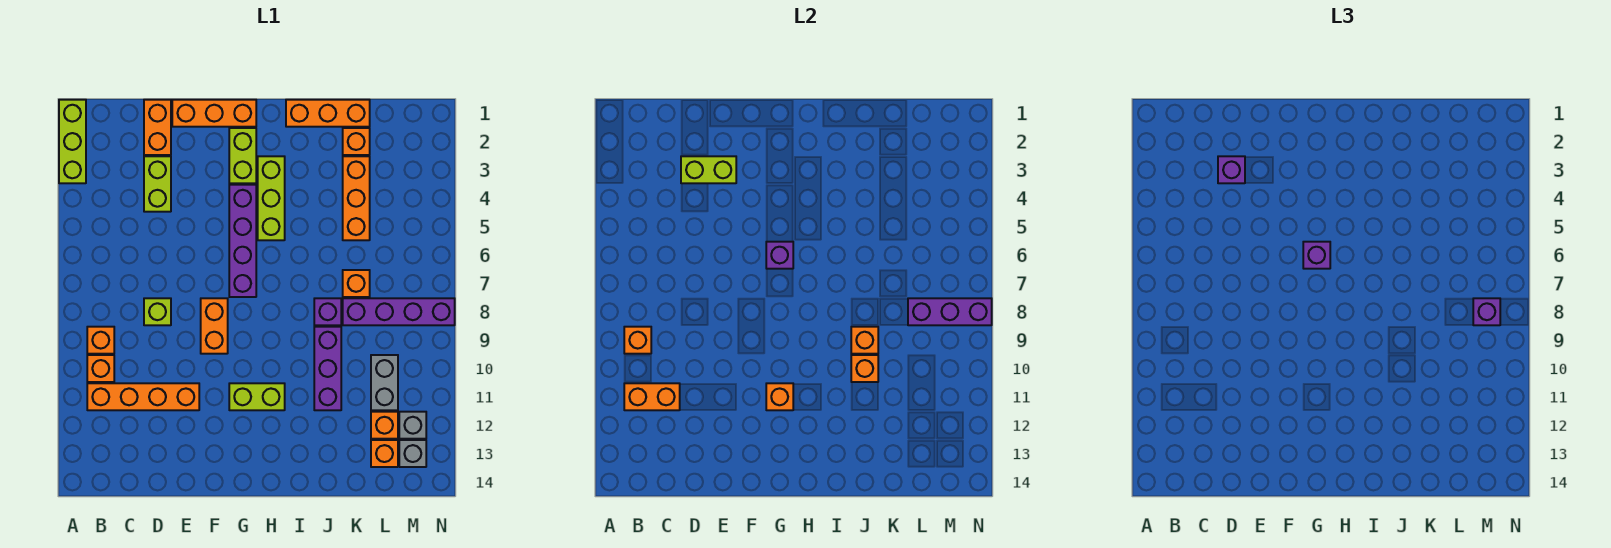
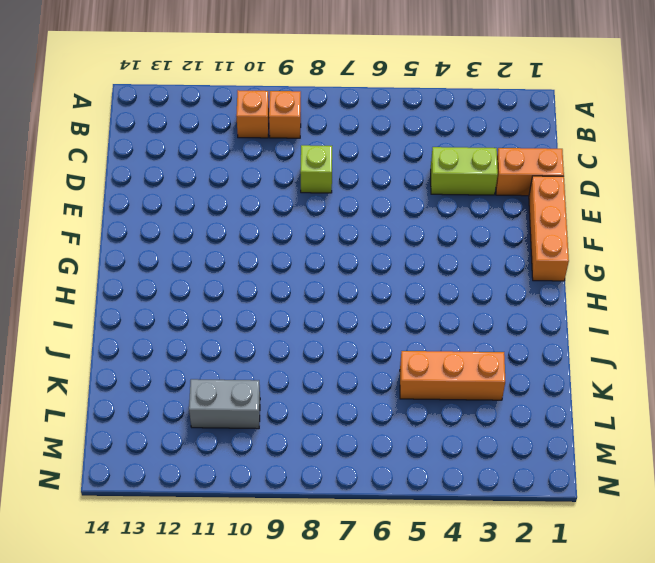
none -> lime 1x3 brick [59,100,86,183]
none -> orange 1x4 brick [87,383,199,410]
none -> orange 1x2 brick [201,298,228,354]
none -> lime 1x2 brick [229,128,256,183]

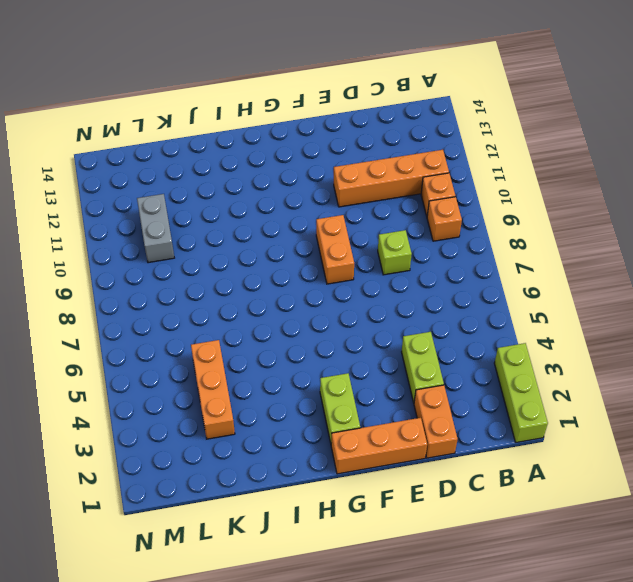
none -> purple 1x4 brick [229,185,256,297]
none -> lime 1x2 brick [229,383,285,410]
none -> lime 1x3 brick [258,156,285,240]
none -> orange 1x3 brick [286,100,370,127]

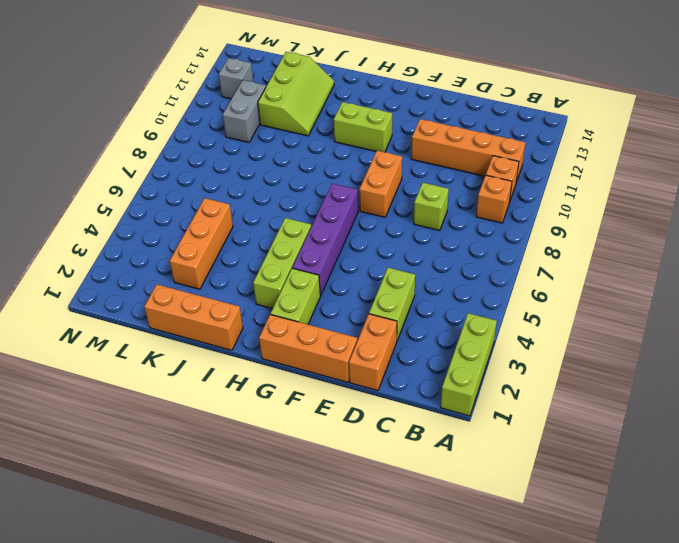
lime 2x3 slope [258,52,334,136] -> purple 1x3 brick [314,327,341,410]
none -> purple 1x1 brick [314,298,341,325]
none -> orange 1x1 brick [343,128,370,155]
none -> orange 1x1 brick [343,270,370,297]
none -> purple 1x4 brick [343,298,455,325]

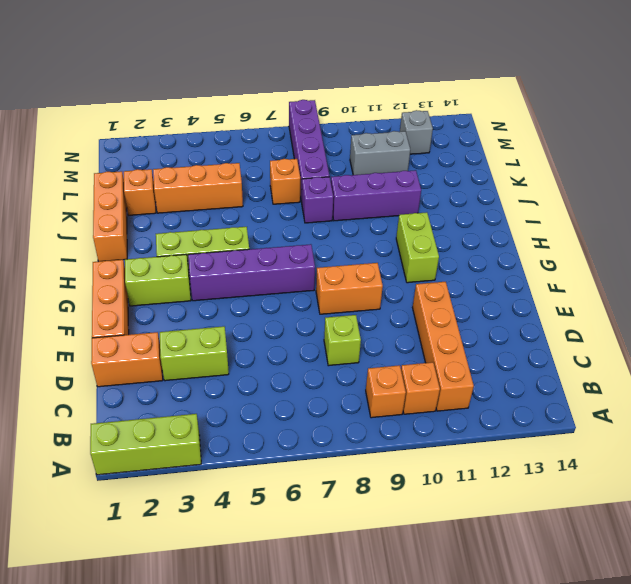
none -> orange 1x1 brick [371,412,398,439]
none -> orange 1x1 brick [371,440,398,467]
none -> grey 1x1 brick [399,440,426,467]
none -> orange 1x1 brick [624,327,651,354]

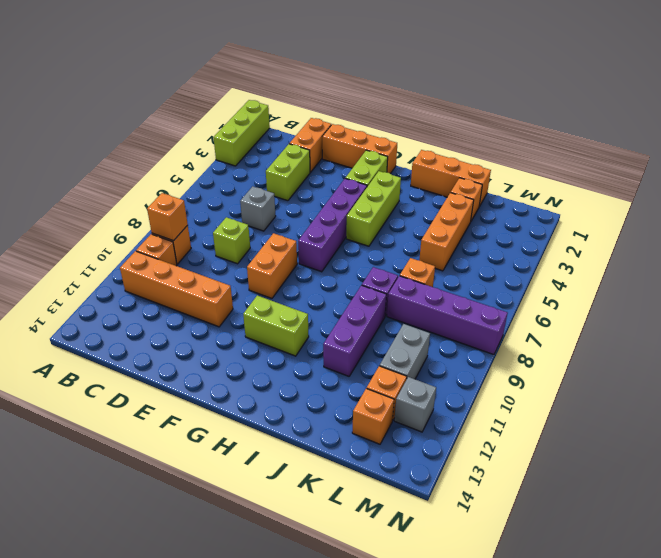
grey 1x1 brick [240,186,276,231] -> grey 1x1 brick moved to [399,440,426,467]
none -> orange 1x2 brick [624,383,680,410]
none -> lime 1x2 brick [681,156,736,183]
none -> purple 1x1 brick [766,242,793,269]
none -> orange 1x1 brick [766,383,793,410]

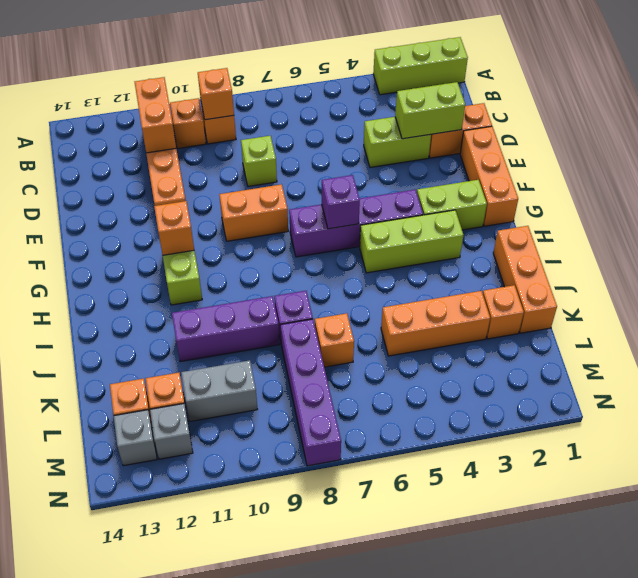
lime 1x2 brick [395,82,465,139] -> lime 1x2 brick turned to [681,156,736,183]
none -> orange 1x1 brick [851,327,878,354]
none -> orange 1x1 brick [851,355,878,382]
none -> purple 1x3 brick [908,298,992,325]
none -> purple 1x1 brick [1218,156,1245,183]

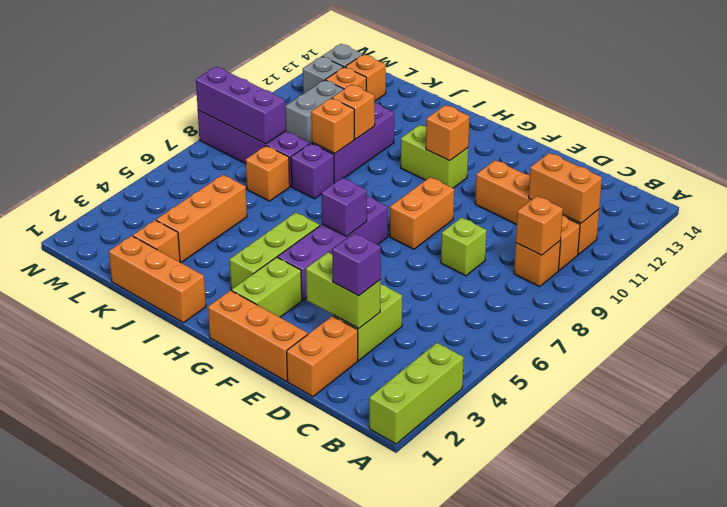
none -> purple 1x1 brick [1303,242,1330,269]
none -> purple 1x1 brick [1473,298,1500,325]

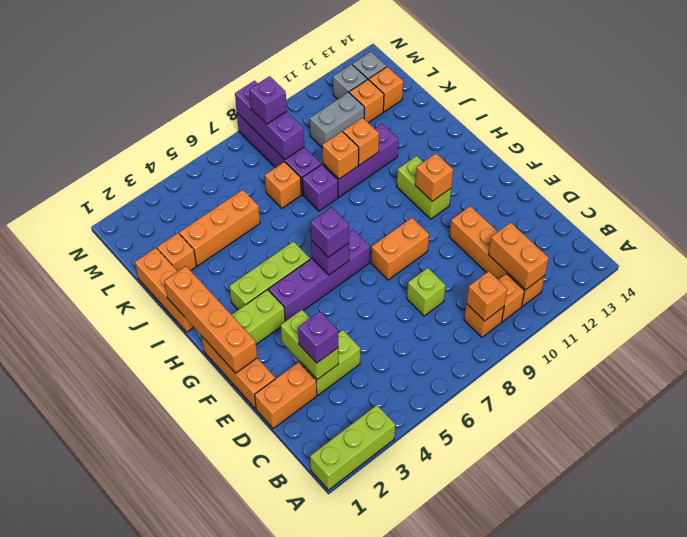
orange 1x4 brick [164,266,257,373] -> none

